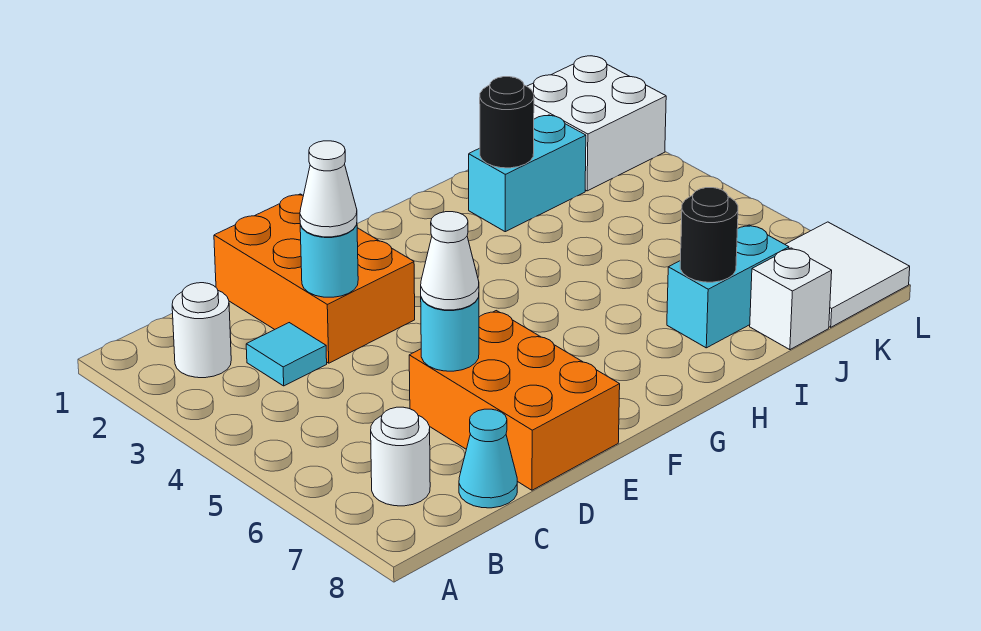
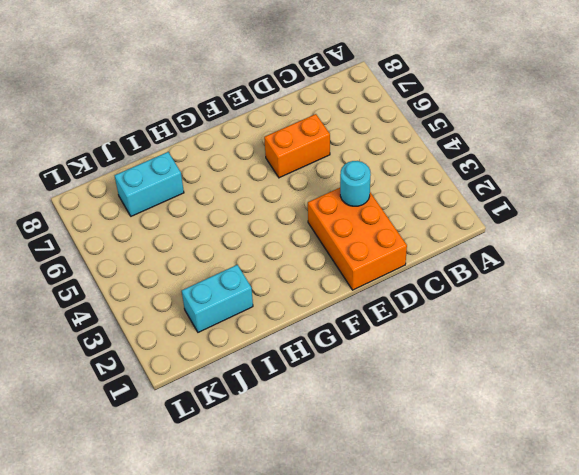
orange 1x2 brick [264,114,330,178] -> orange 2x3 brick [409,311,620,490]
none -> white 1x1 round brick [172,283,231,378]
none -> white 1x1 round brick [371,407,430,506]
none -> cyan 1x1 tile [246,323,327,386]

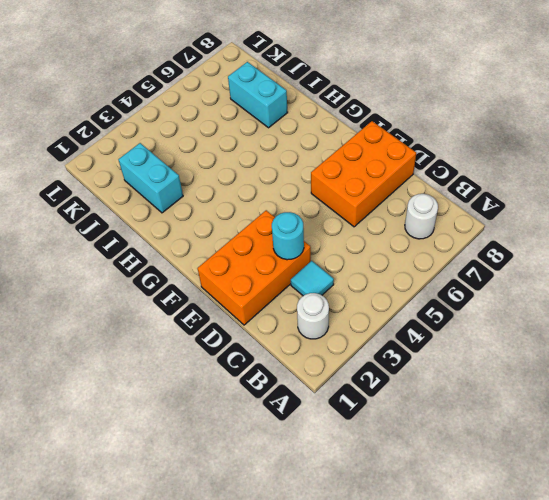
none -> cyan 1x1 cone [459,409,517,508]
none -> white 1x1 brick [750,248,832,350]
none -> white 2x2 brick [527,56,666,191]

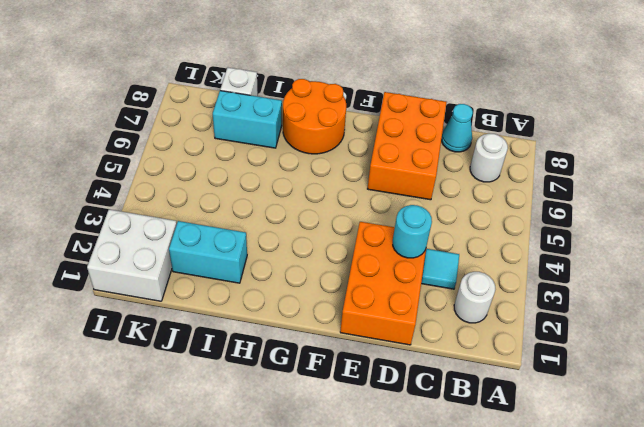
orange 2x2 round brick [283,79,346,154] -> none
none -> white 2x2 tile [785,222,910,327]
none -> cyan 1x1 round brick [421,297,479,371]
none -> black 1x1 round brick [480,77,534,168]

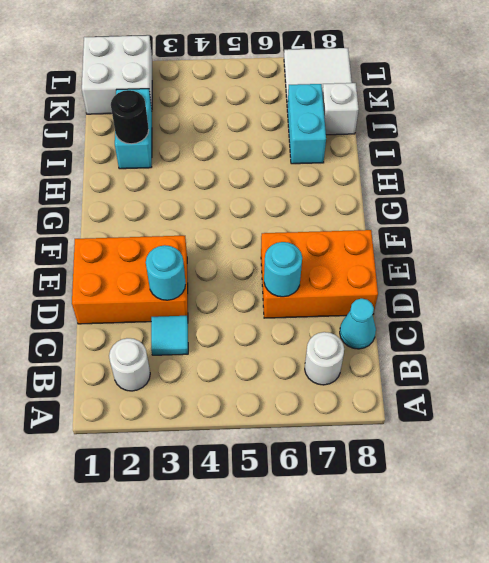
none -> black 1x1 round brick [680,188,738,282]
none -> white 1x1 cone [300,141,357,237]
none -> white 1x1 cone [421,212,479,310]

